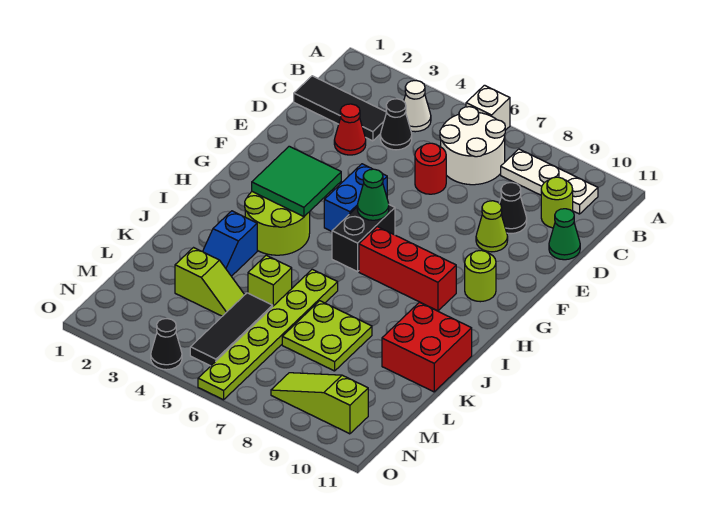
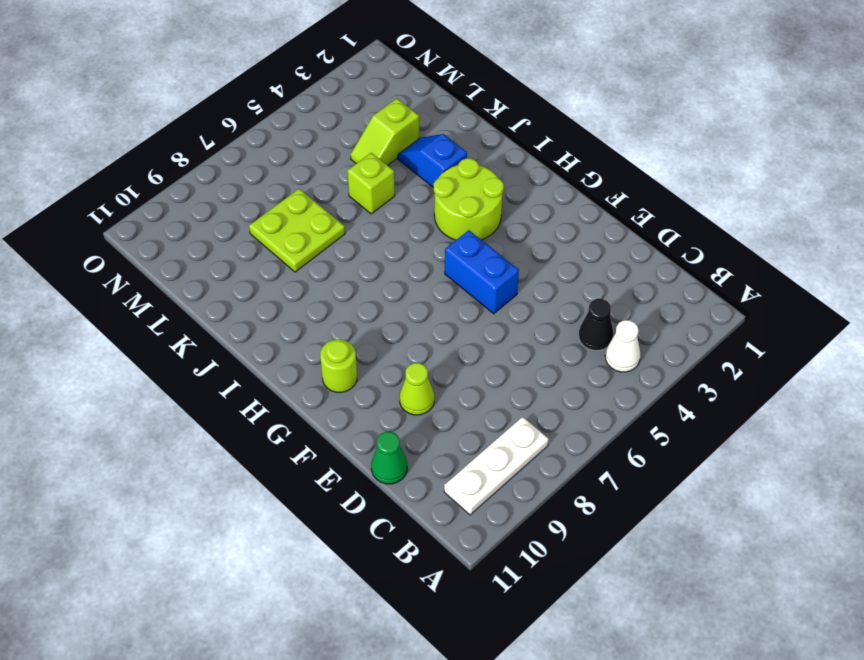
none -> white 1x1 brick [466,85,510,130]
none -> white 2x2 round brick [440,107,505,185]
none -> black 1x3 tile [294,76,387,141]

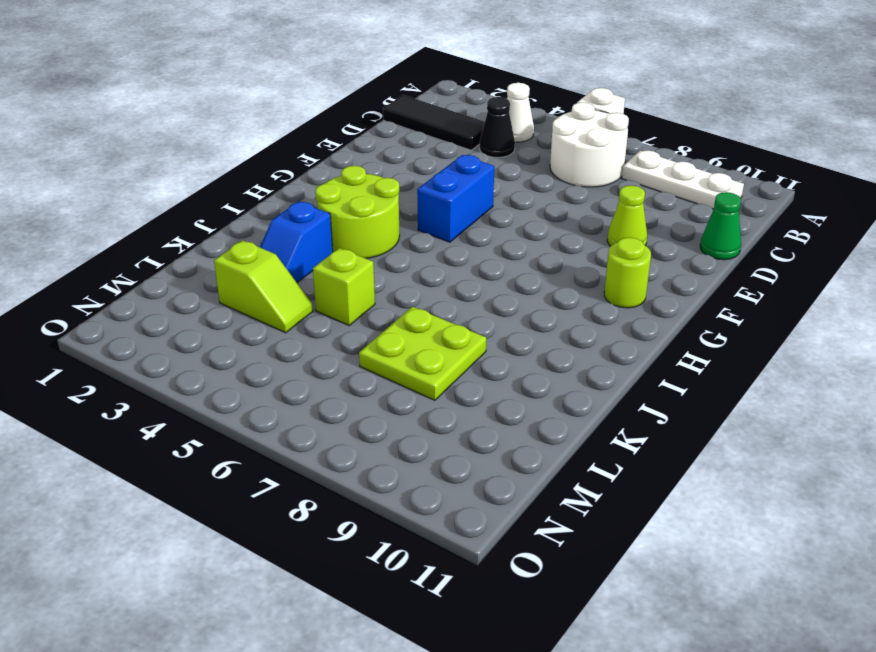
none -> lime 1x1 round brick [541,177,573,228]
none -> red 1x1 cone [334,104,366,155]
none -> red 1x1 round brick [415,143,446,194]

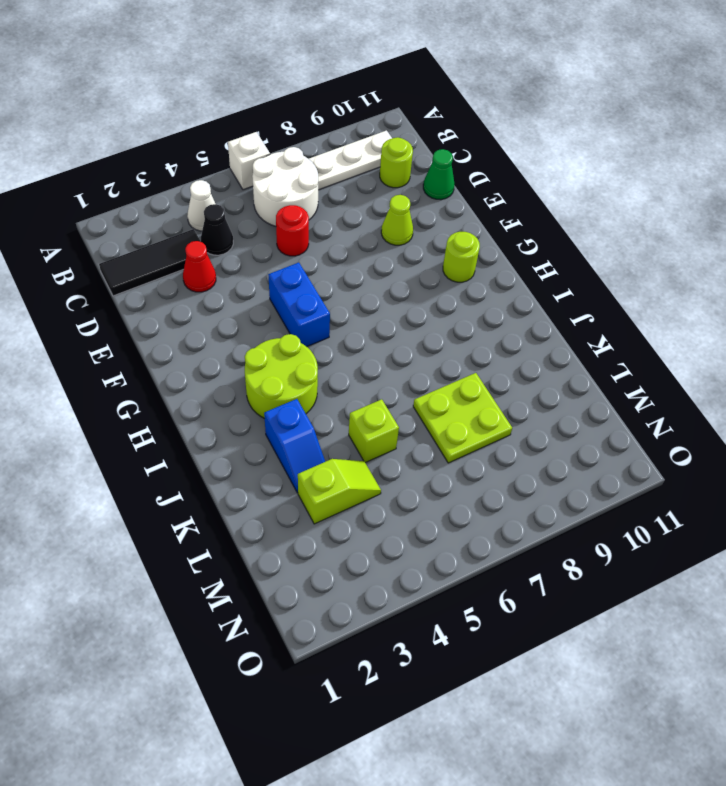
none -> black 1x1 cone [499,183,527,234]
none -> black 1x2 brick [332,205,395,272]
none -> red 1x3 brick [359,227,456,311]

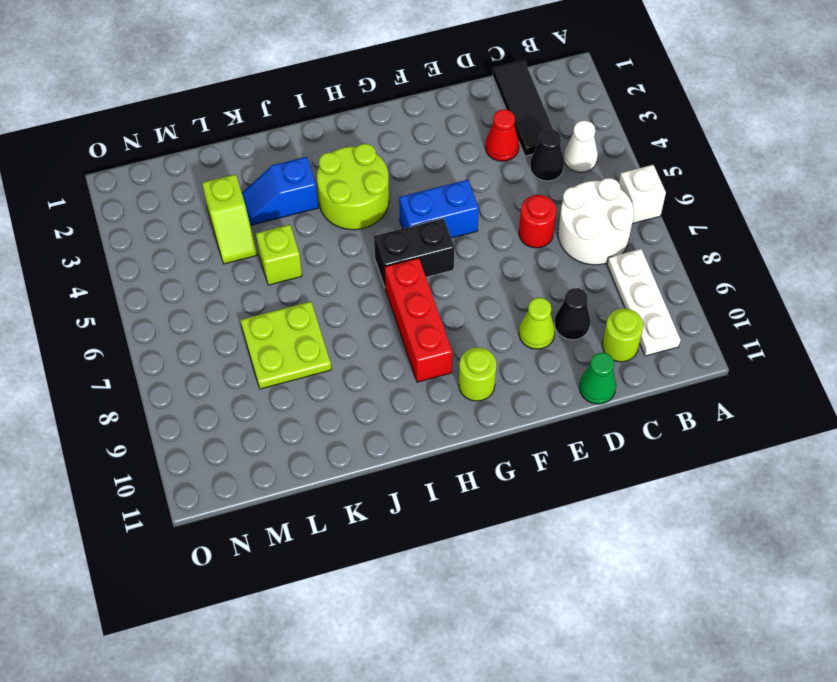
none -> lime 1x6 plate [198,269,338,400]
none -> red 2x2 brick [382,302,472,392]
none -> black 1x3 tile [190,293,273,366]

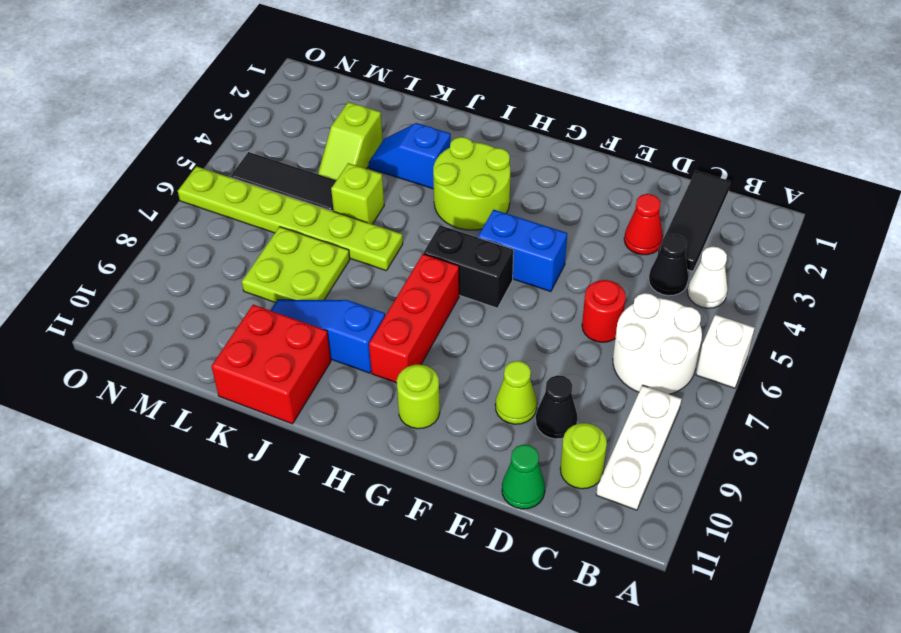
blue 1x3 slope [270,300,385,373] -> none
none -> lime 1x3 slope [271,373,368,434]
none -> black 1x1 cone [151,319,182,370]
none -> green 2x2 tile [252,146,341,217]

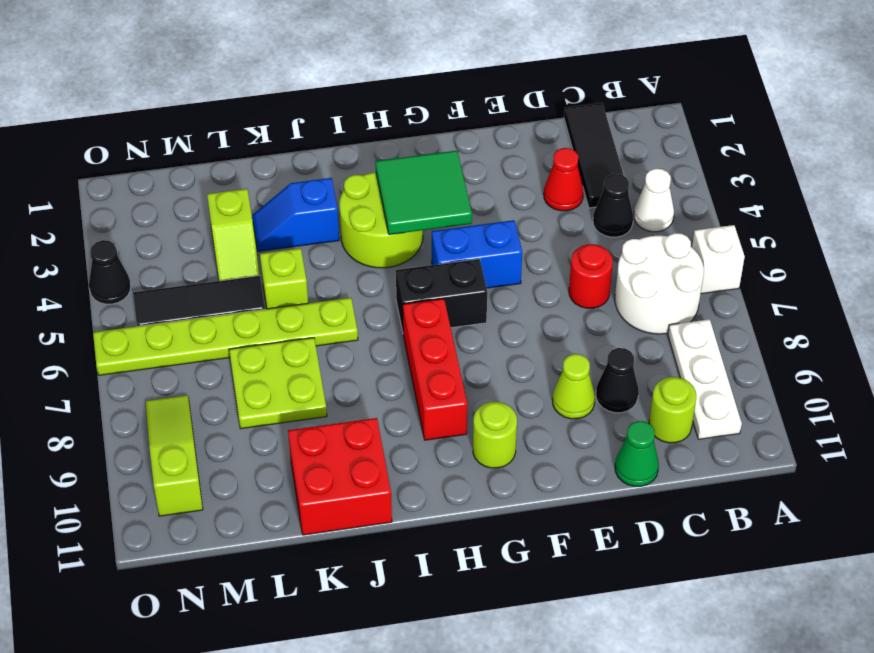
none -> green 1x1 cone [357,169,389,220]

